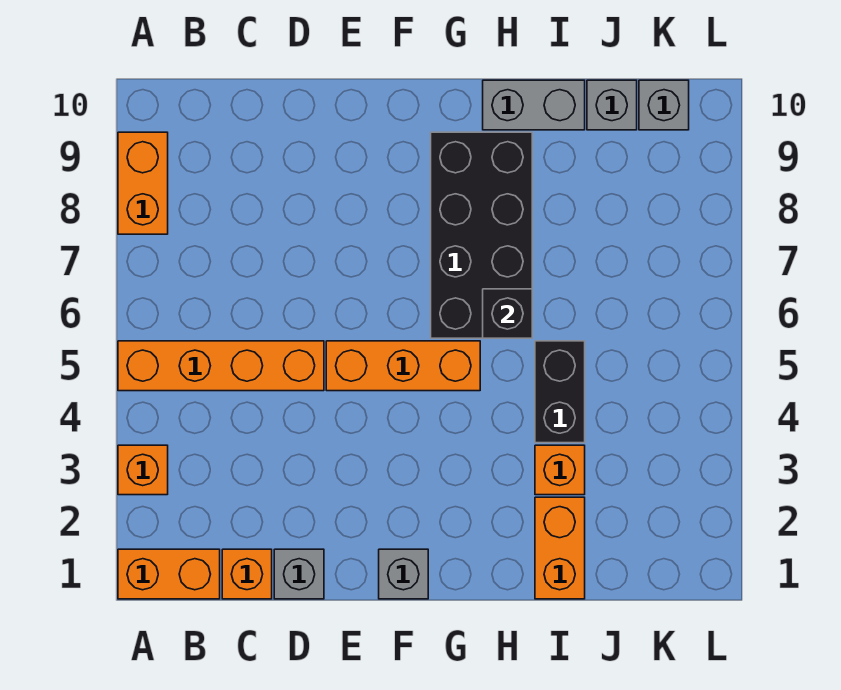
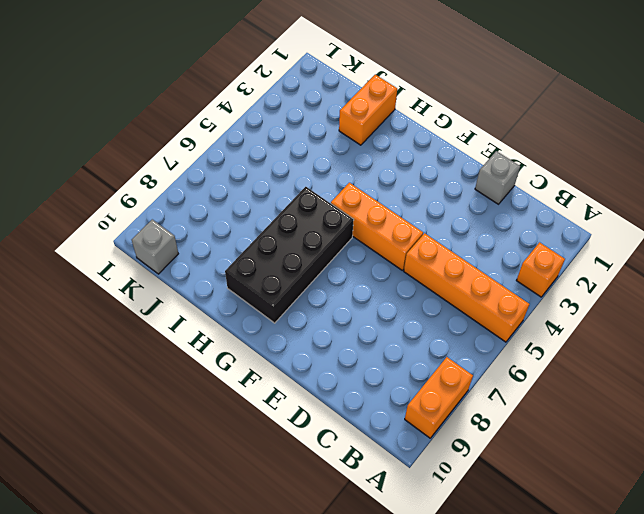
none -> orange 1x2 brick [118,549,220,599]
none -> orange 1x1 brick [222,549,272,599]
none -> grey 1x1 brick [379,549,428,599]

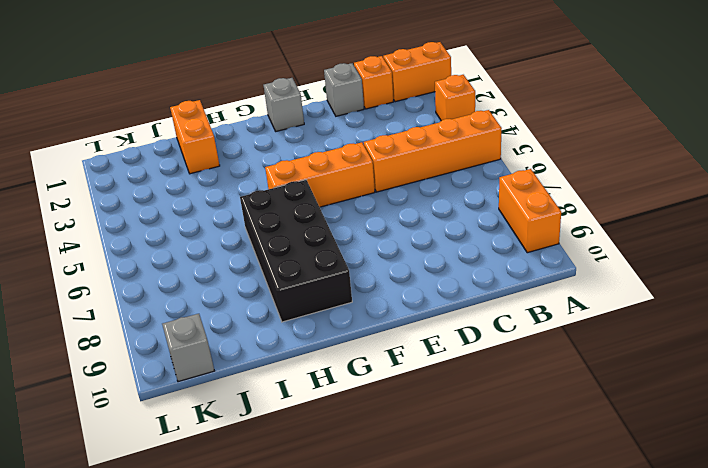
none -> grey 1x2 brick [483,80,585,130]
none -> orange 1x1 brick [535,445,585,495]
none -> black 1x2 brick [535,341,585,443]

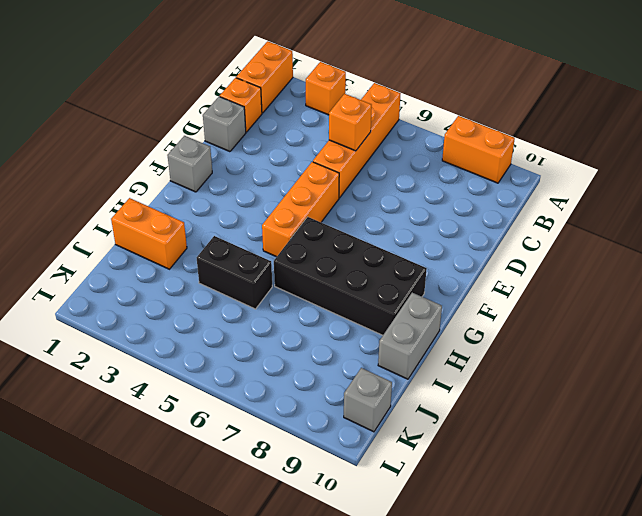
orange 1x1 brick [329,94,372,151] -> orange 1x1 brick moved to [535,445,585,495]
none -> grey 1x1 brick [587,80,637,130]
none -> black 1x1 brick [483,289,532,338]

